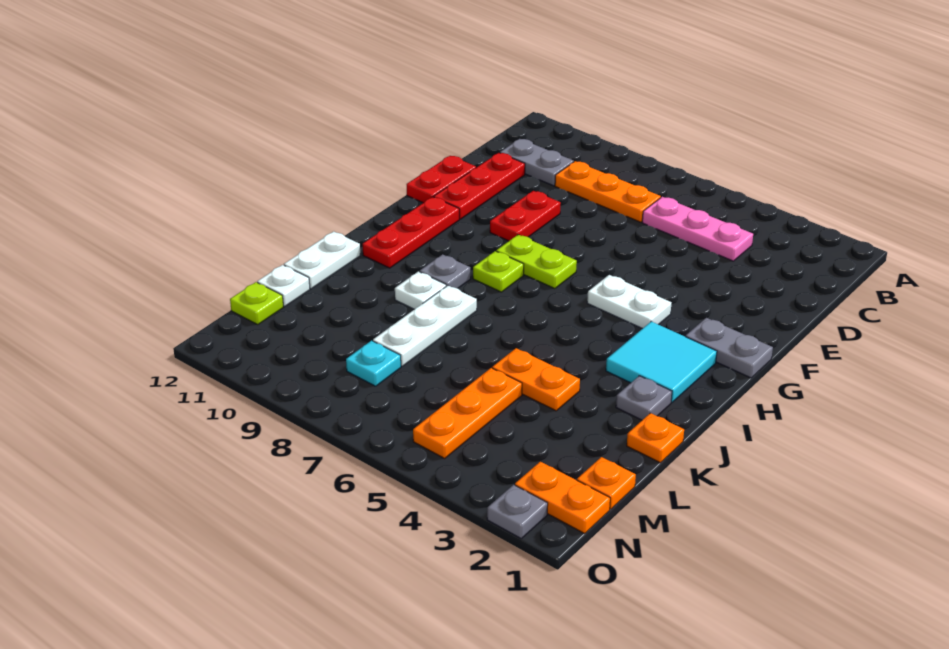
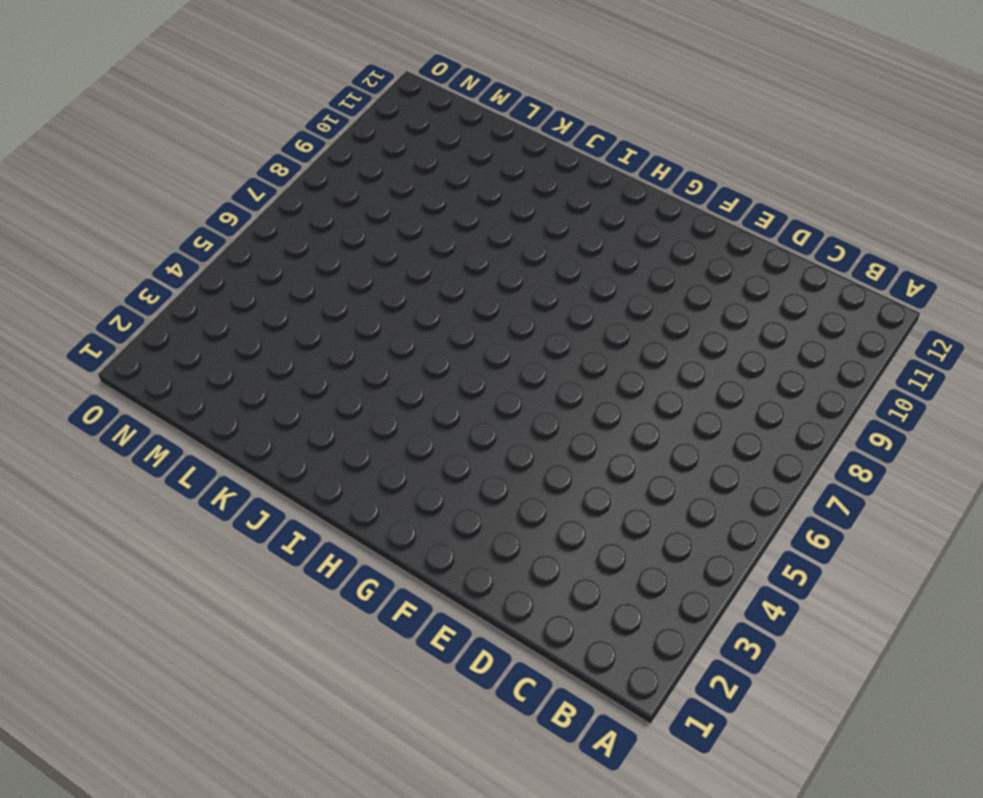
none -> pink 1x3 plate [642,197,753,261]
none -> orange 1x3 plate [555,161,661,222]
none -> grey 1x2 plate [500,139,574,186]

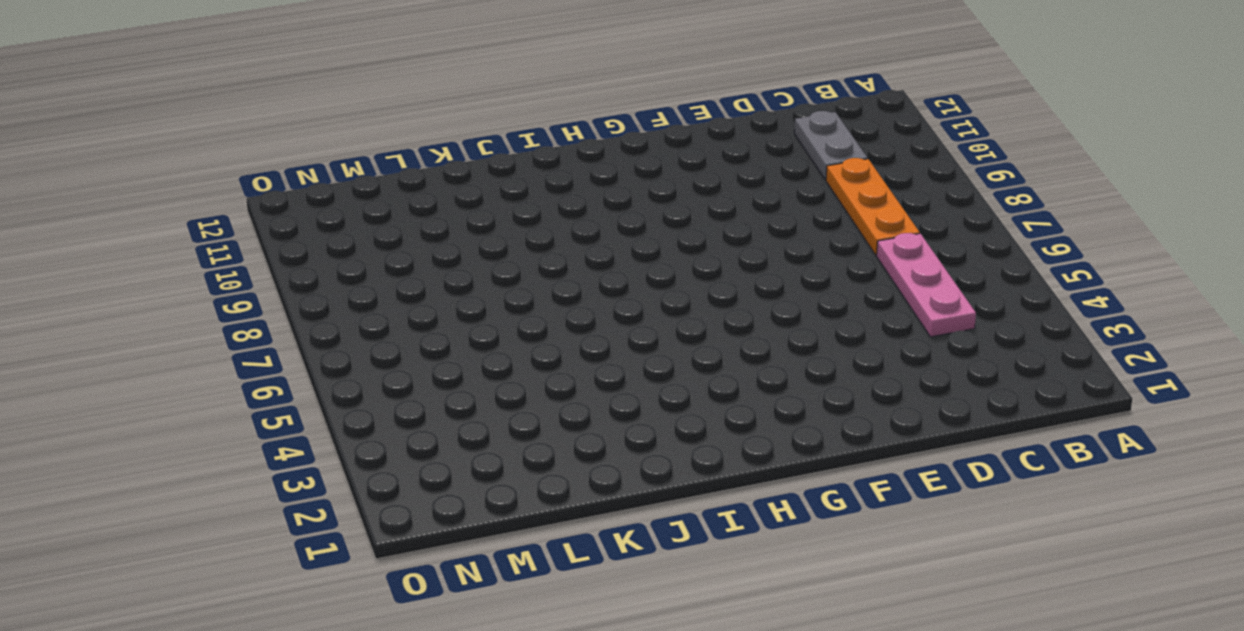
none -> red 1x3 plate [434,153,525,219]
none -> red 1x2 plate [490,191,561,241]
none -> red 1x2 plate [407,156,476,203]

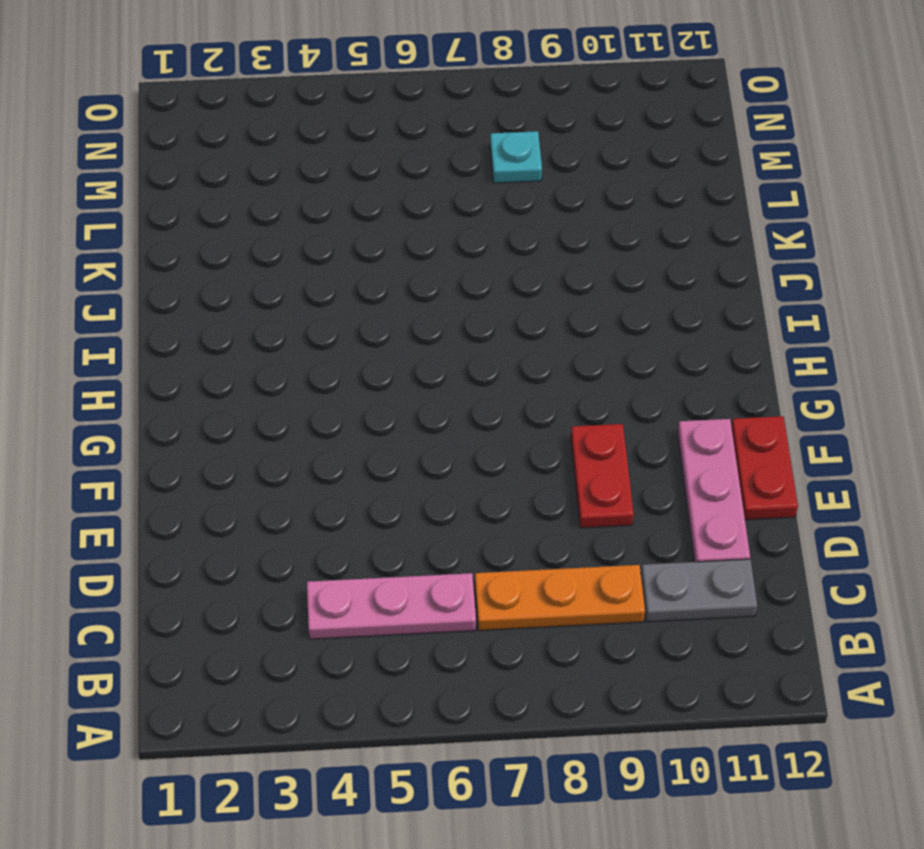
pink 1x3 plate [678,419,750,562] -> red 1x3 plate [434,153,525,219]
none -> grey 1x2 plate [685,318,773,378]
none -> white 1x2 plate [587,275,671,329]
none -> lime 1x2 plate [496,235,577,289]

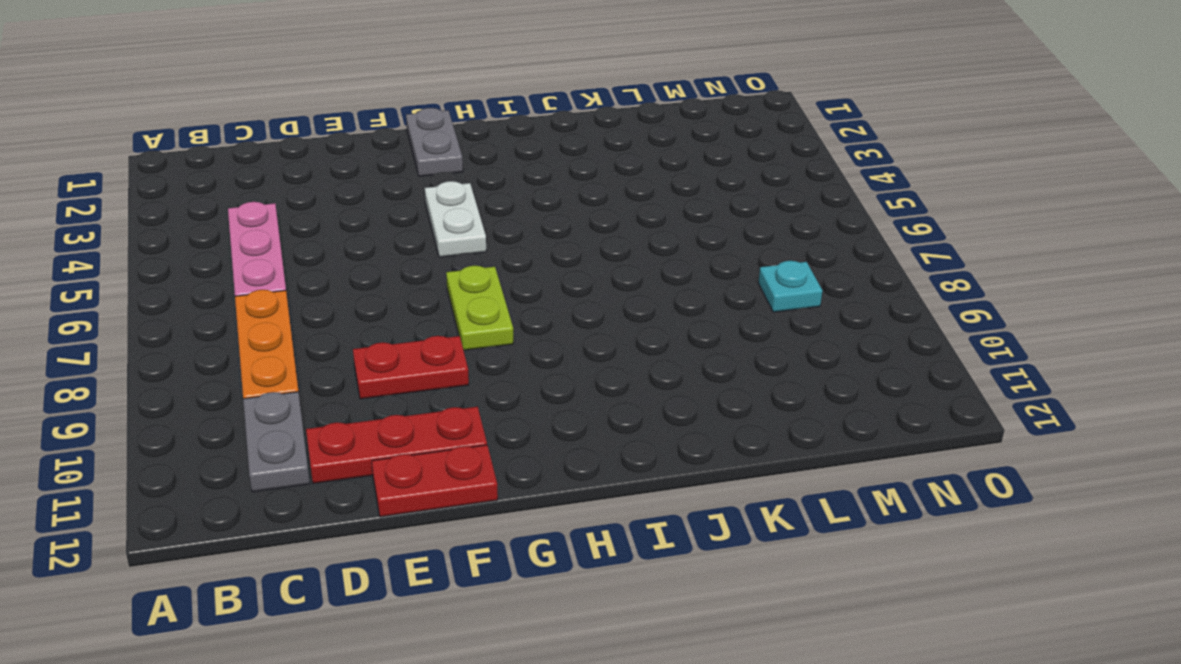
none -> red 1x3 plate [363,197,459,268]
none -> cyan 2x2 tile [606,321,717,402]
none -> lime 1x1 plate [473,251,524,292]

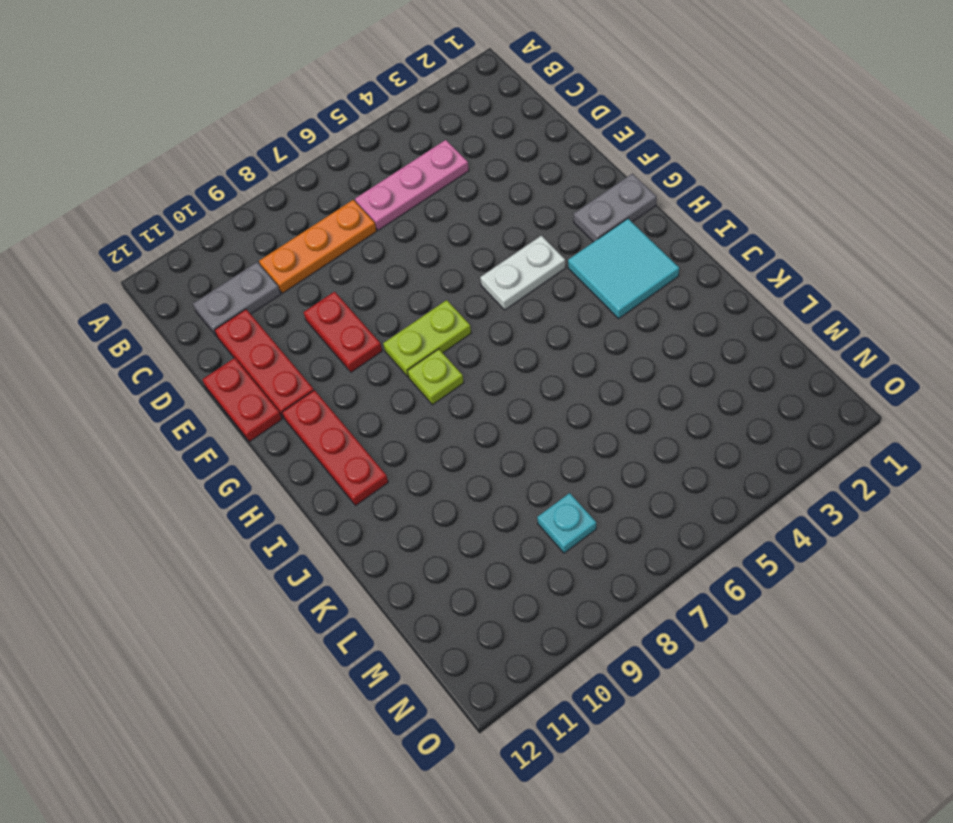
none -> grey 1x1 plate [420,254,471,288]
none -> grey 1x1 plate [616,376,672,420]
none -> white 1x3 plate [373,286,477,366]

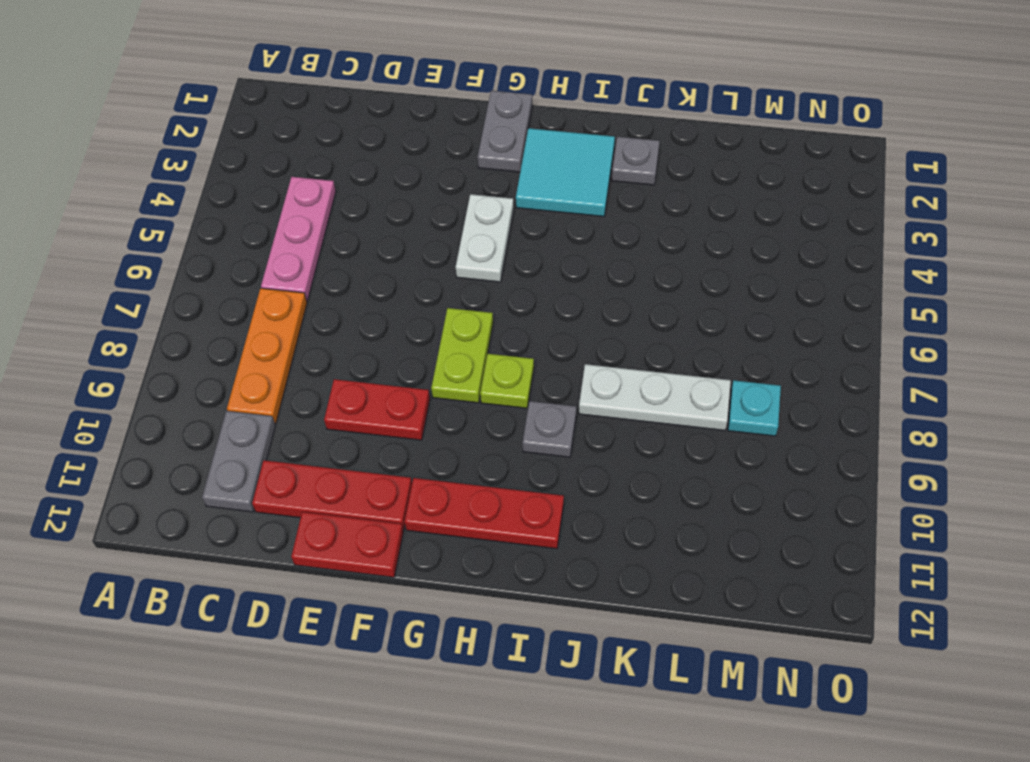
none -> white 1x1 plate [395,272,446,309]
none -> white 1x2 plate [284,231,360,289]
none -> orange 1x1 plate [627,413,684,463]

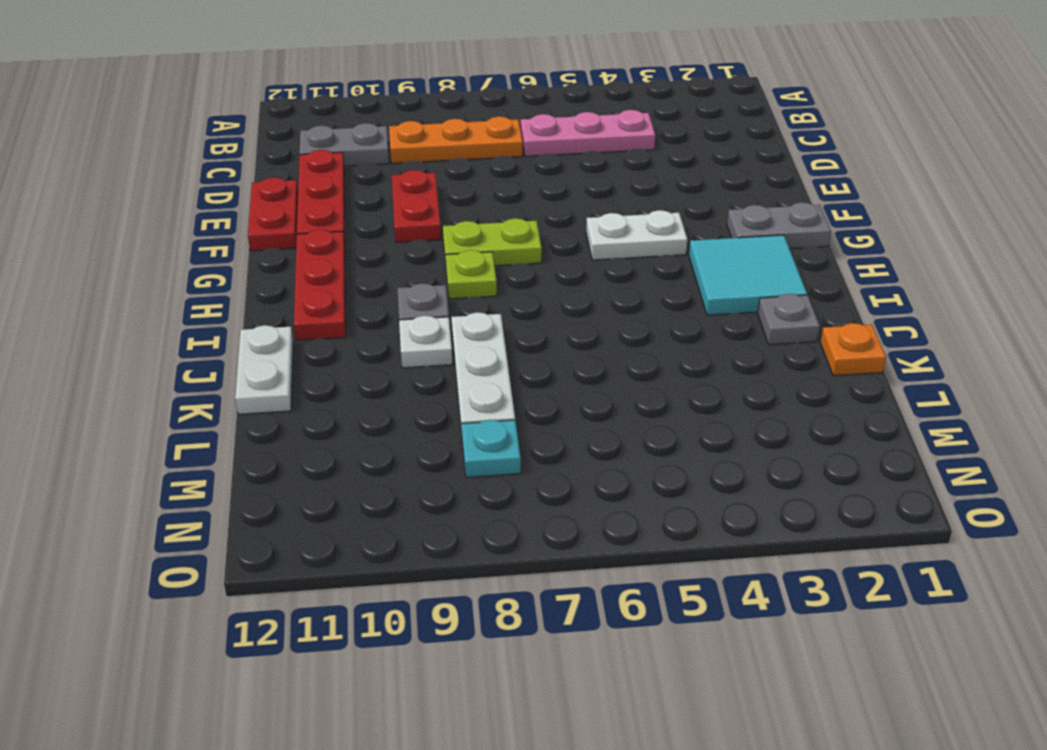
none -> orange 1x2 plate [492,348,580,411]
none -> orange 1x3 plate [413,368,522,458]
none -> white 1x1 plate [257,265,310,306]

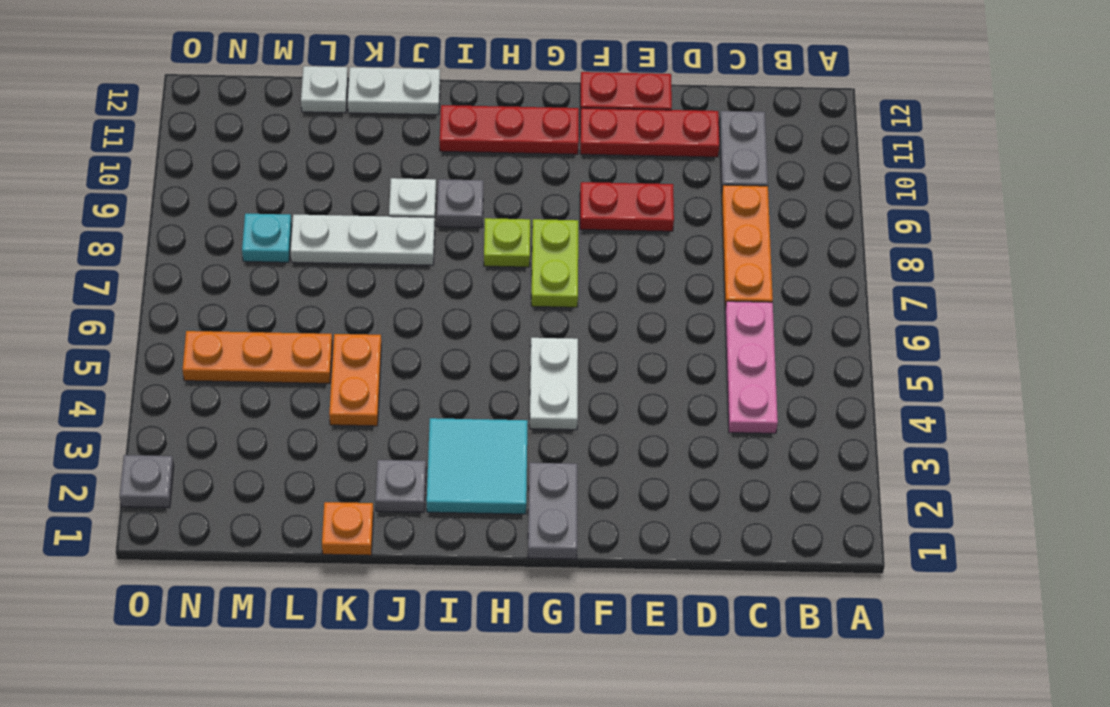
none -> orange 1x1 plate [577,457,636,509]
none -> lime 1x1 plate [230,282,283,324]
none -> orange 1x2 plate [515,462,610,534]

